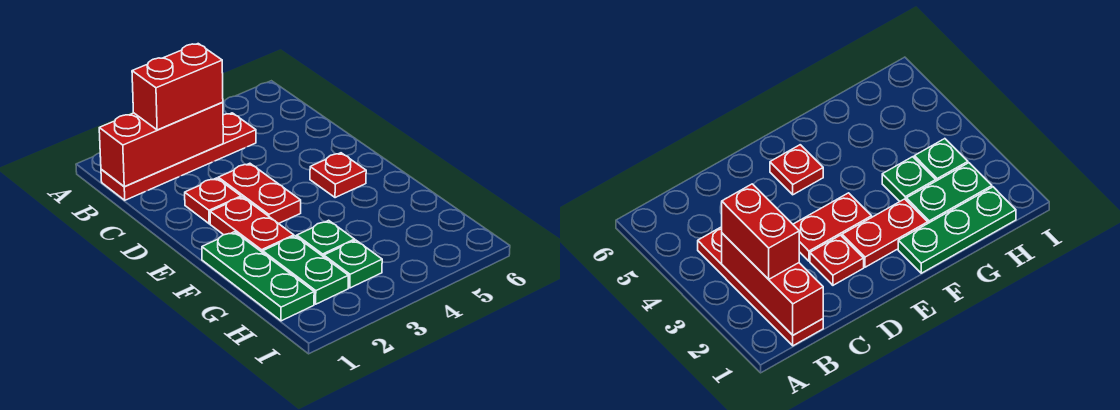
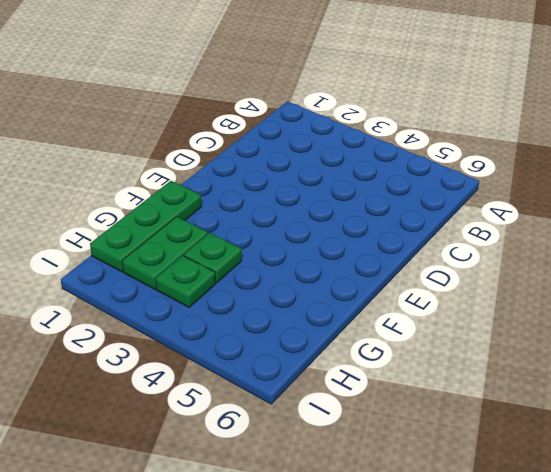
none -> red 1x4 plate [101,113,256,200]
none -> red 1x1 plate [185,178,241,224]

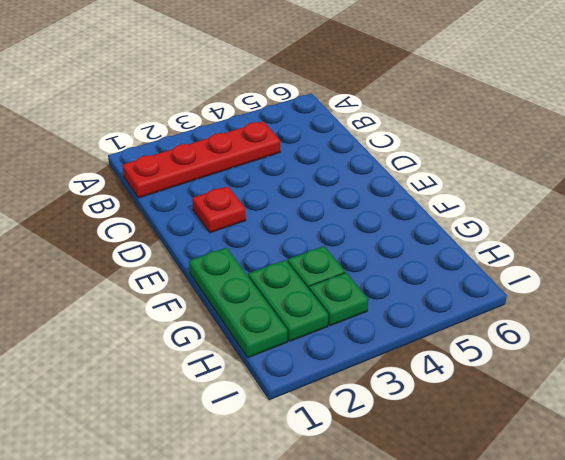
none -> red 1x2 plate [218,163,301,224]
none -> red 1x2 plate [210,197,294,253]

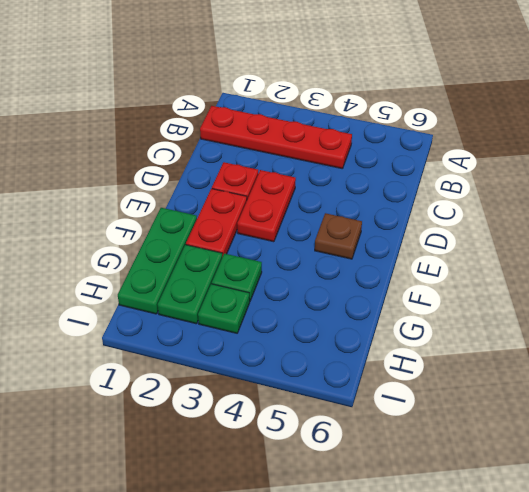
brown 1x1 plate [315,213,362,259] -> red 1x1 plate [310,153,366,198]
none -> red 1x3 brick [99,102,223,187]
none -> red 1x2 brick [132,44,223,130]

